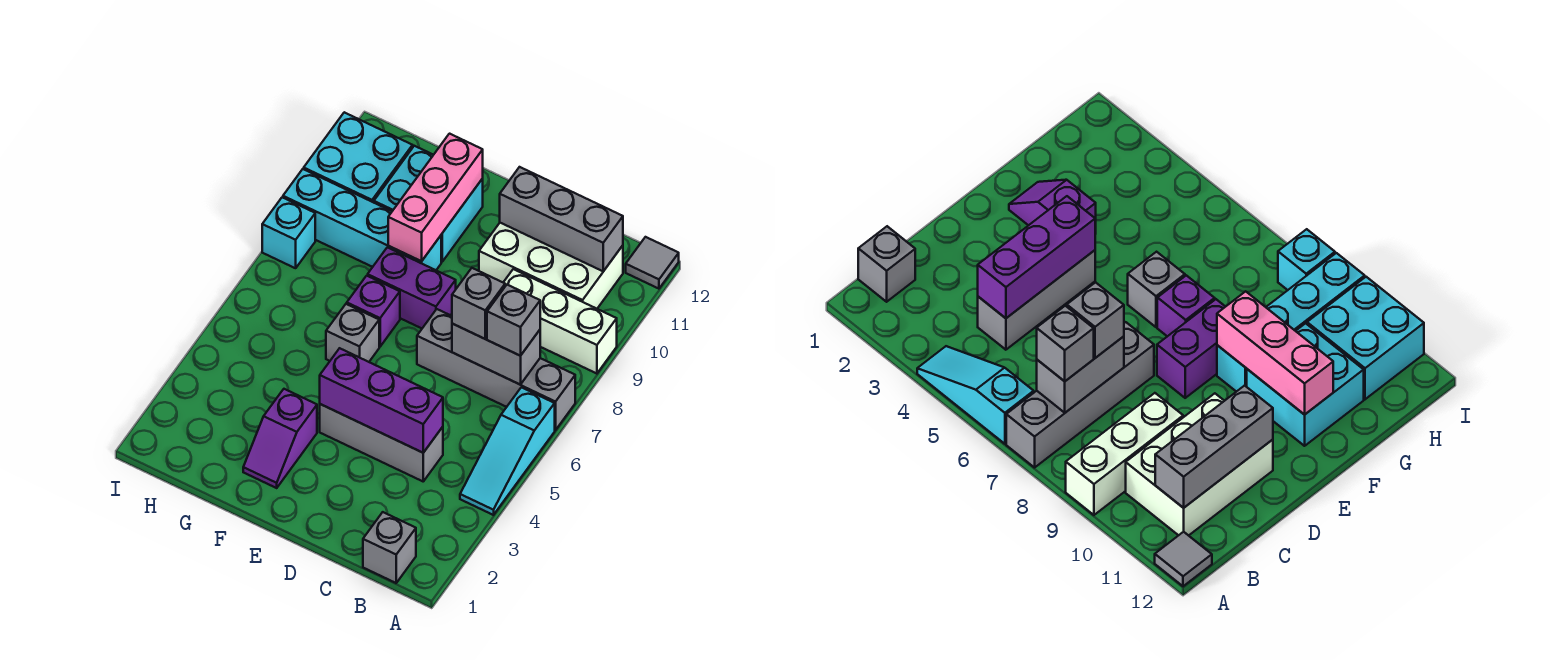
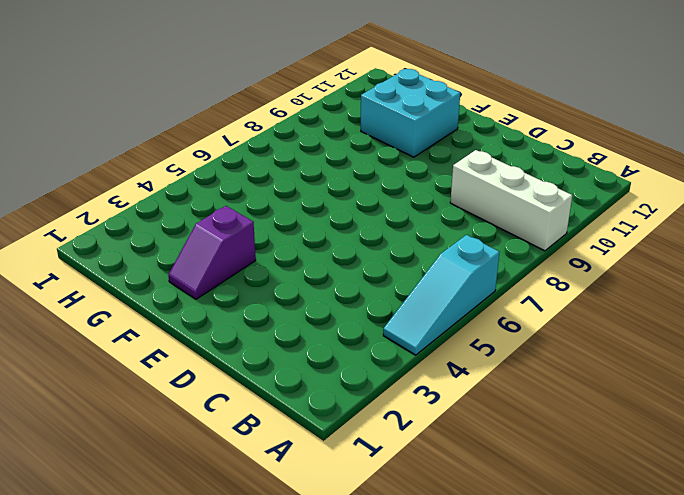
none -> grey 1x4 brick [417,309,575,430]
none -> grey 1x1 tile [626,237,679,289]
none -> grey 1x1 brick [363,512,416,583]

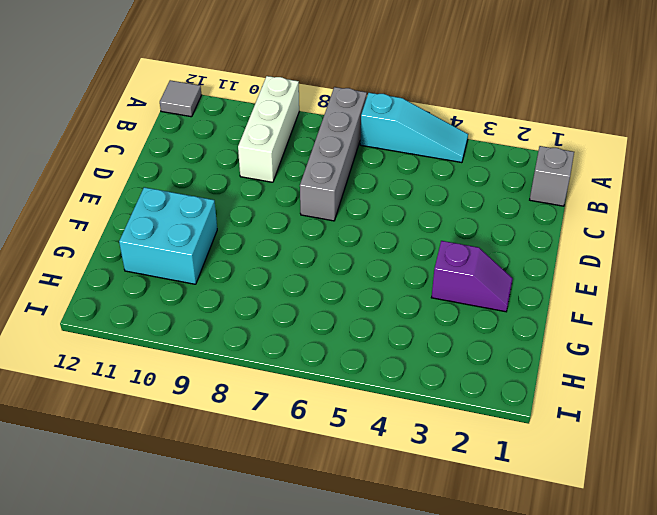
none -> white 2x3 brick [479,223,623,309]
none -> grey 1x3 brick [320,404,443,481]
none -> purple 1x2 brick [368,247,456,328]

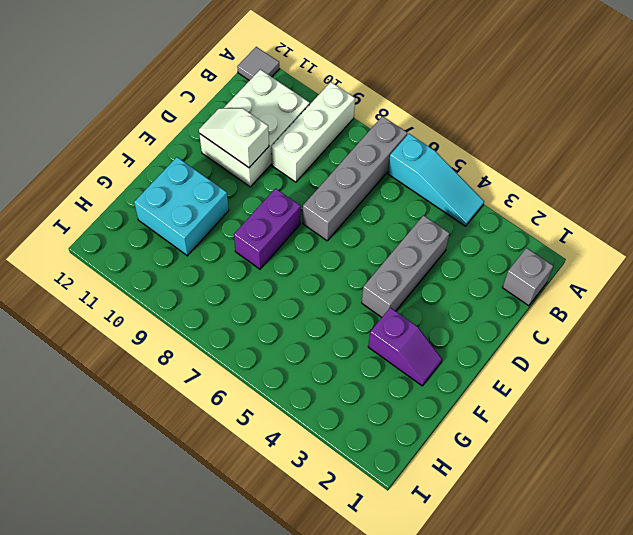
white 1x2 slope [199,108,269,168] -> grey 1x3 brick [500,167,623,271]
none -> grey 1x1 brick [326,304,379,362]
none -> purple 1x1 brick [347,276,400,347]
none -> cyan 1x4 brick [283,169,441,270]

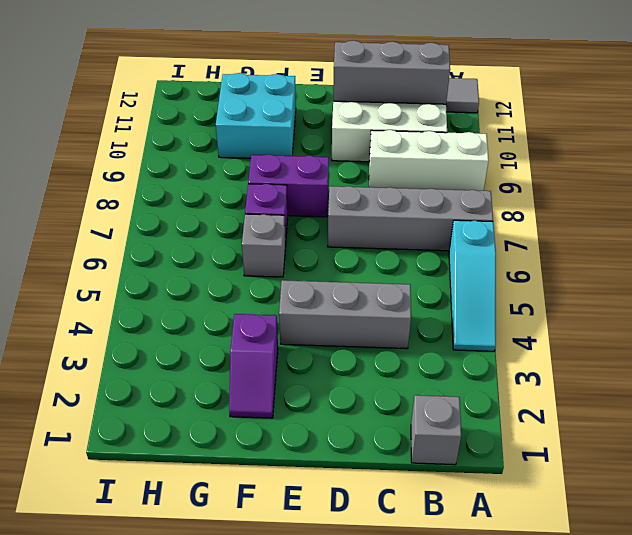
none -> cyan 1x4 brick [283,169,441,270]
none -> cyan 2x2 brick [304,112,413,203]
none -> cyan 1x1 brick [262,197,315,268]

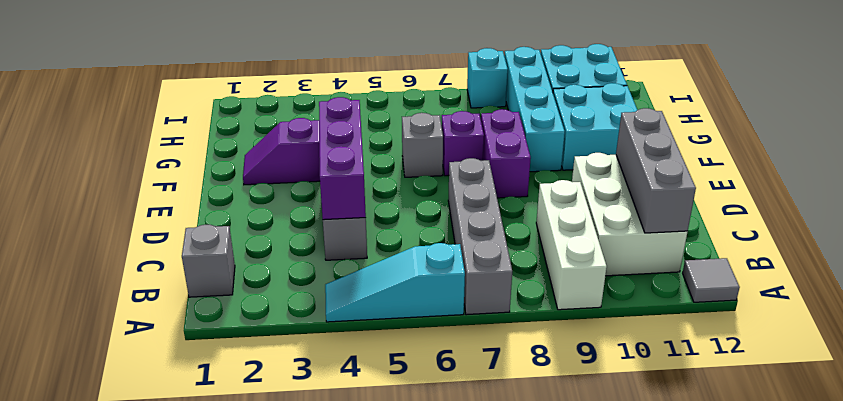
none -> grey 1x2 brick [452,324,540,385]
none -> pink 1x3 brick [388,134,483,261]
none -> grey 1x1 brick [487,285,540,356]

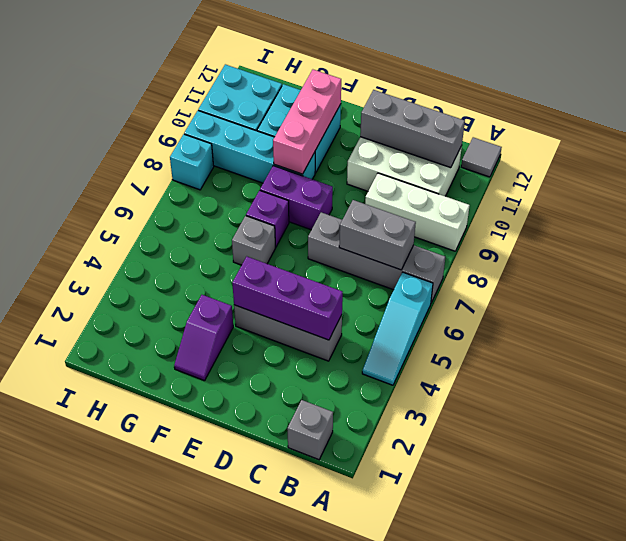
none -> grey 1x1 brick [487,285,540,356]
none -> grey 1x1 brick [452,268,505,339]

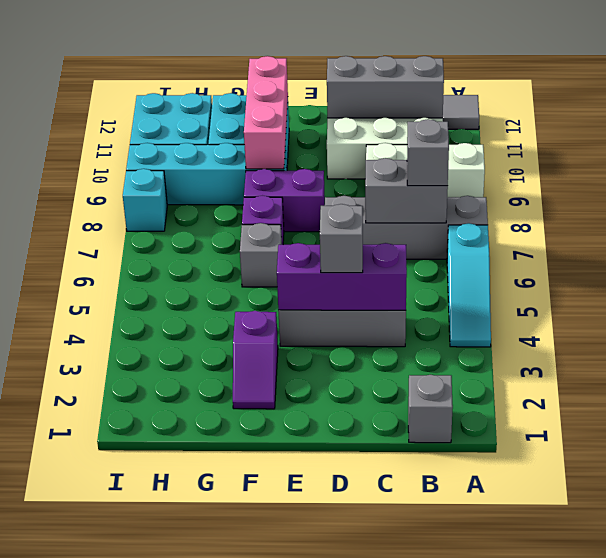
grey 1x1 brick [320,204,363,273] -> grey 1x1 brick moved to [452,268,505,339]

